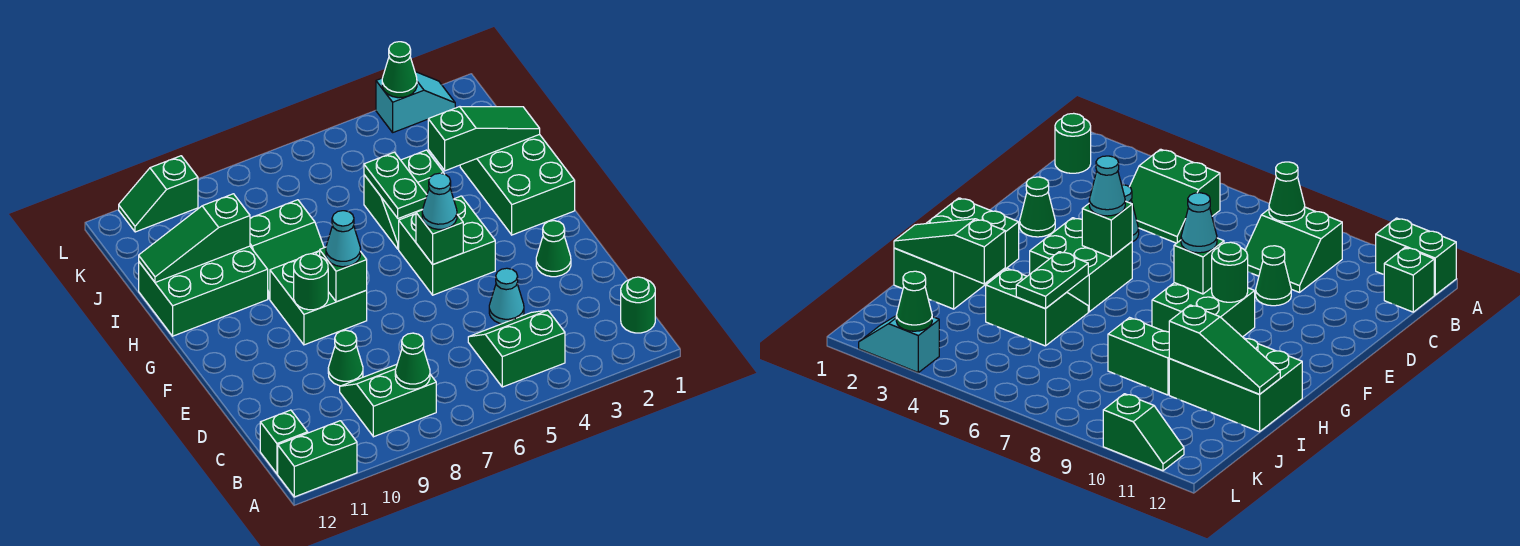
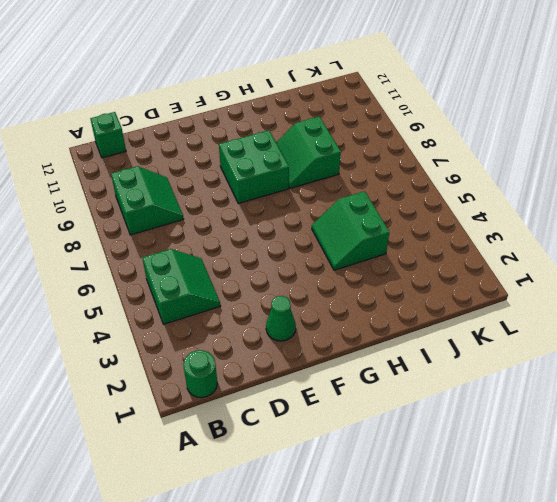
none -> green 1x2 brick [278,421,357,497]
none -> cyan 1x1 cone [489,268,524,324]
none -> green 1x1 cone [328,330,363,386]

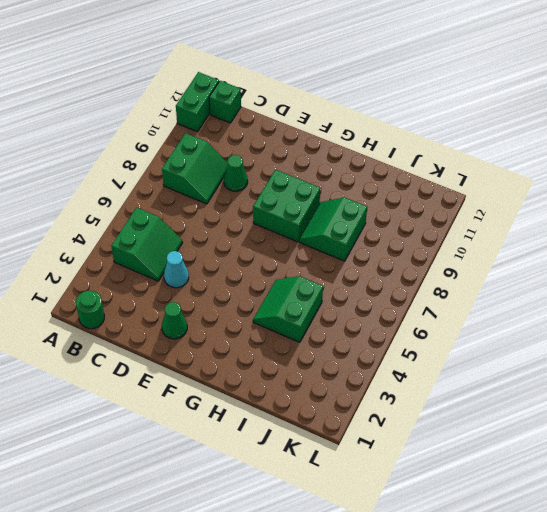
none -> green 2x2 brick [399,196,495,295]
none -> green 2x3 brick [460,134,575,235]
none -> green 2x3 brick [139,246,268,336]

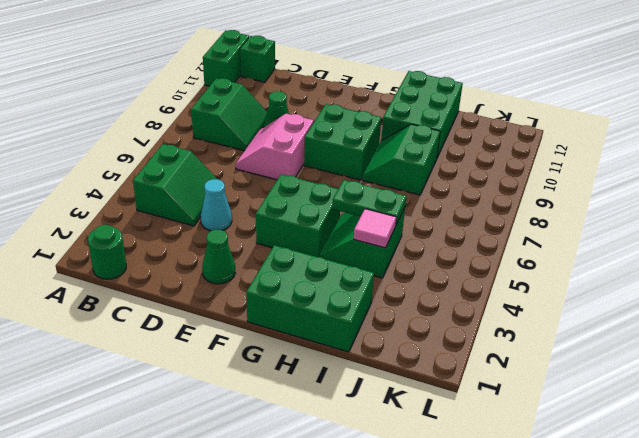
pink 2x2 slope [236,114,314,180] -> none
pink 1x1 tile [354,209,396,248] -> none
none -> cyan 1x2 slope [376,72,455,132]
none -> green 1x2 slope [119,156,198,232]
none -> green 1x1 cone [395,333,430,389]

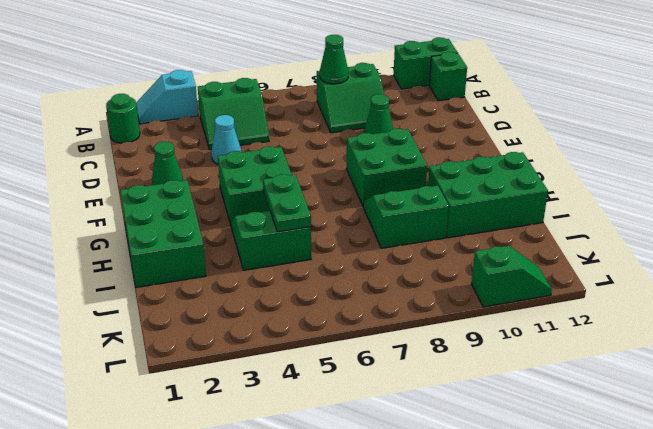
cyan 1x2 slope [136,70,198,124] -> cyan 1x2 slope moved to [376,72,455,132]
none -> green 1x1 brick [416,210,463,264]
none -> green 1x1 brick [320,247,367,302]
none -> green 1x1 round brick [294,254,328,310]

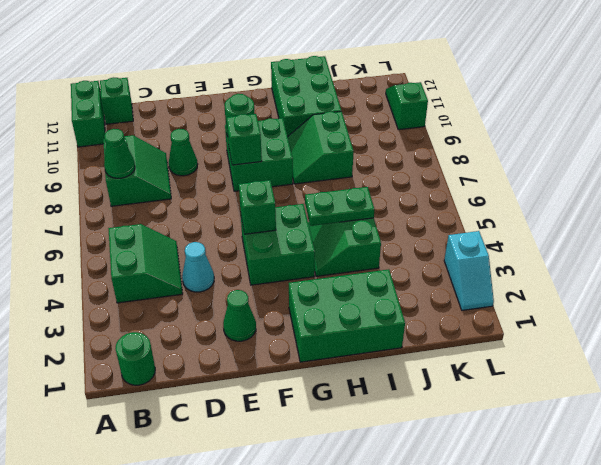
none -> green 1x3 slope [428,107,540,171]
none -> green 1x3 slope [139,194,250,282]
none -> green 1x1 cone [382,42,417,98]

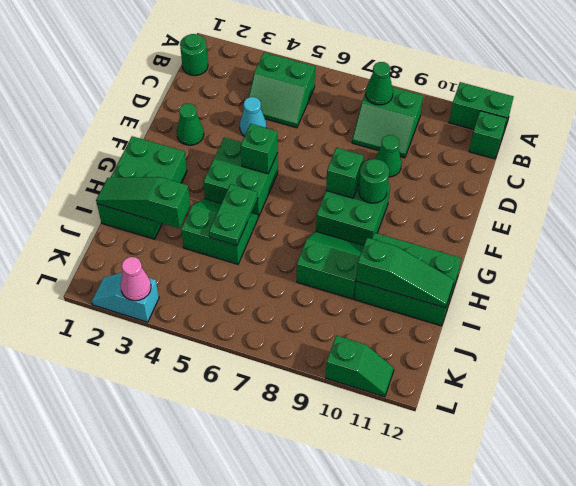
pink 1x1 cone [120,257,151,301] -> green 1x1 cone [382,42,417,98]
none -> cyan 1x1 cone [422,173,457,229]
none -> cyan 1x1 cone [326,211,360,267]

